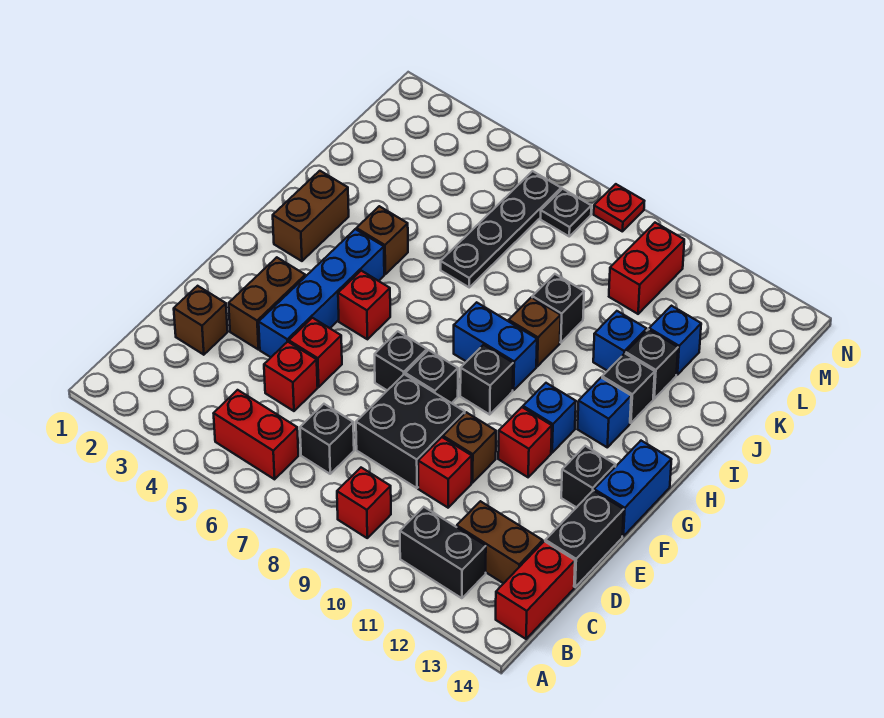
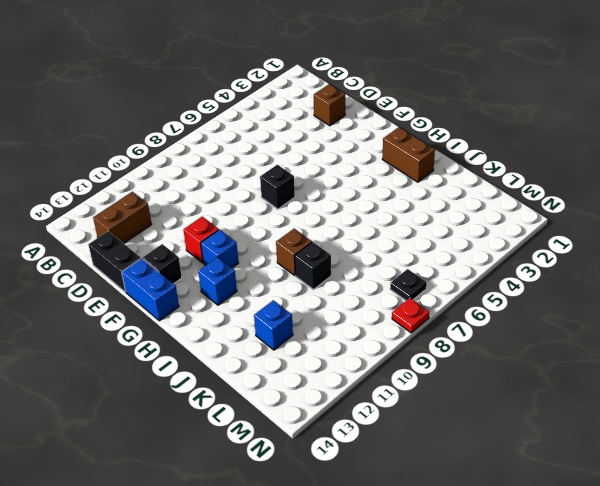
none -> red 1x2 brick [214,390,298,479]
none -> red 1x1 brick [337,468,391,538]
none -> black 1x2 brick [400,507,486,598]
none -> red 1x2 brick [496,541,575,639]

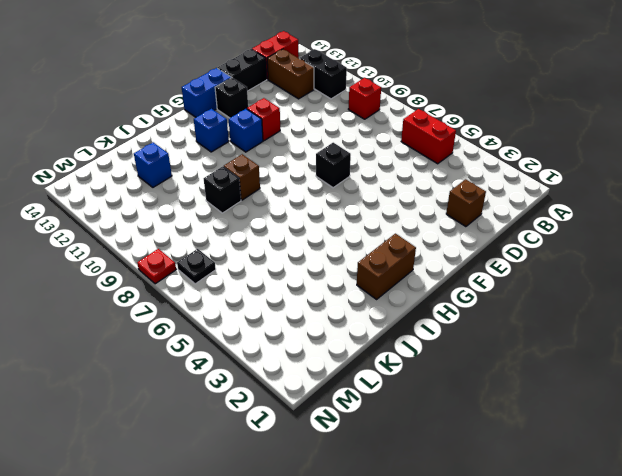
none -> black 1x1 brick [300,404,354,474]
none -> red 1x1 brick [264,342,318,411]
none -> black 2x2 brick [356,374,465,488]
none -> red 1x1 brick [418,437,472,508]

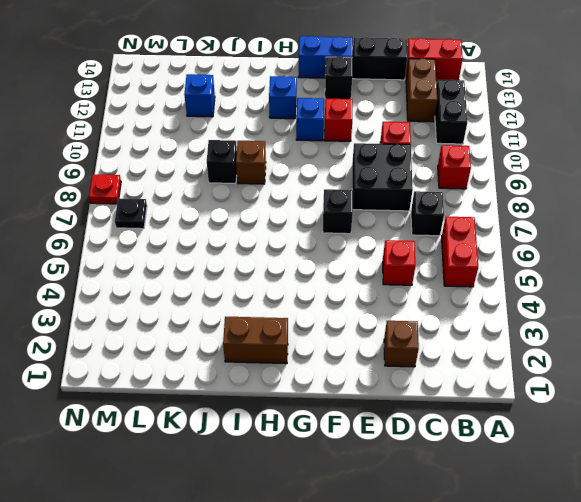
none -> brown 1x2 brick [229,257,305,350]
none -> blue 1x4 brick [259,229,384,357]
none -> red 1x1 brick [289,318,342,387]
none -> brown 1x1 brick [443,412,496,483]

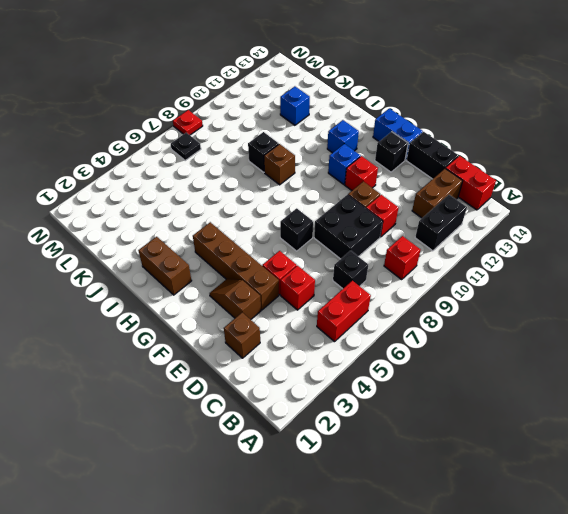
brown 1x2 slope [210,279,261,320] -> brown 1x2 brick [229,257,305,350]
brown 1x4 brick [193,222,279,310] -> blue 1x4 brick [259,229,384,357]
none -> black 1x1 brick [405,350,458,403]
none -> red 1x1 brick [338,271,390,339]
none -> black 1x1 brick [460,345,513,415]
none -> blue 1x2 brick [454,302,537,390]

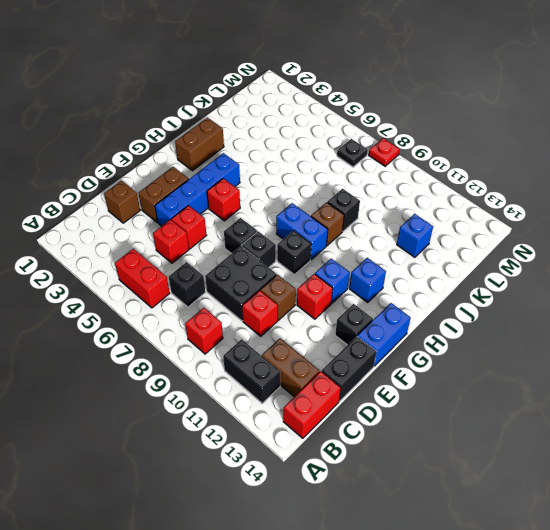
none -> brown 1x1 brick [356,206,408,274]
none -> black 1x1 brick [602,353,655,423]
none -> black 1x4 plate [441,171,561,287]
none -> blue 1x1 brick [593,311,647,371]

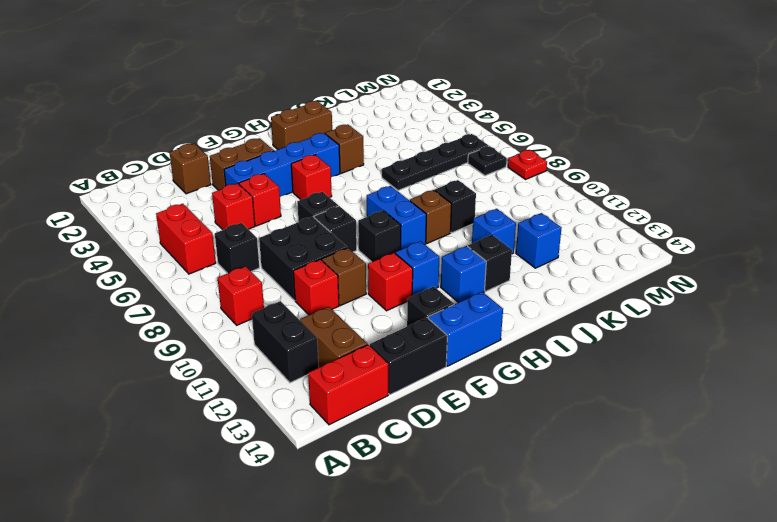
none -> black 1x1 brick [626,329,678,399]
none -> red 1x2 brick [609,223,684,314]

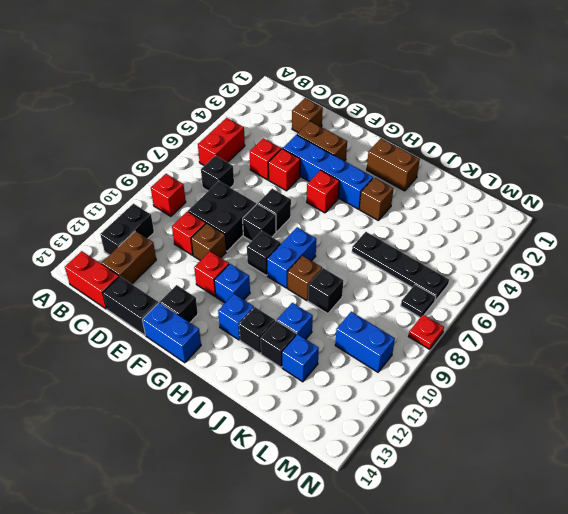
blue 1x2 brick [335,312,395,372] -> red 1x2 brick [609,223,684,314]

